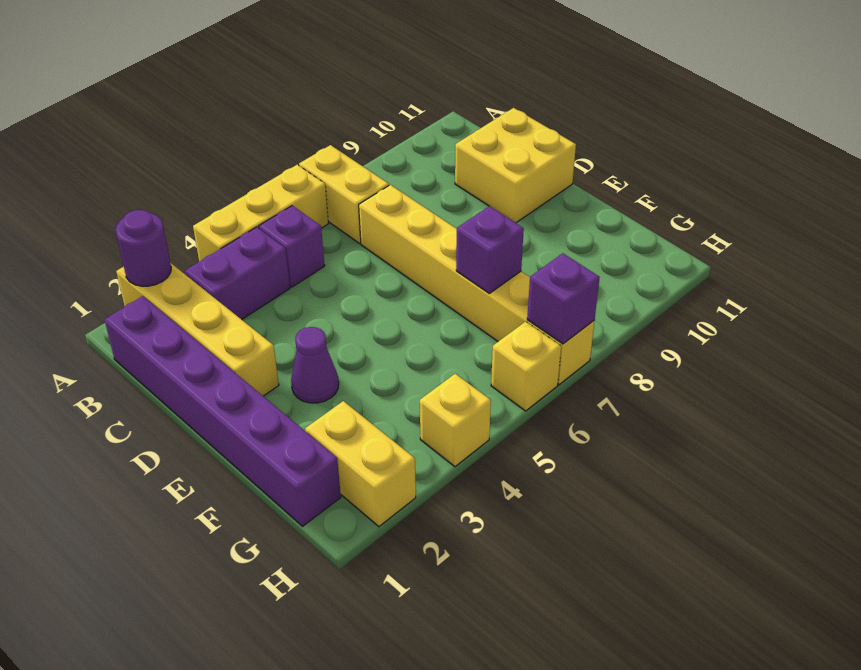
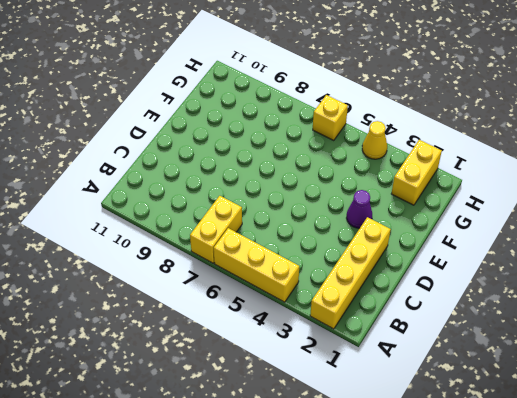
yellow 1x1 cone [362,121,387,159] -> yellow 1x1 brick [420,374,491,467]
none -> purple 1x6 brick [105,296,341,526]
none -> purple 1x2 brick [184,227,290,320]
none -> purple 1x1 brick [259,206,325,287]

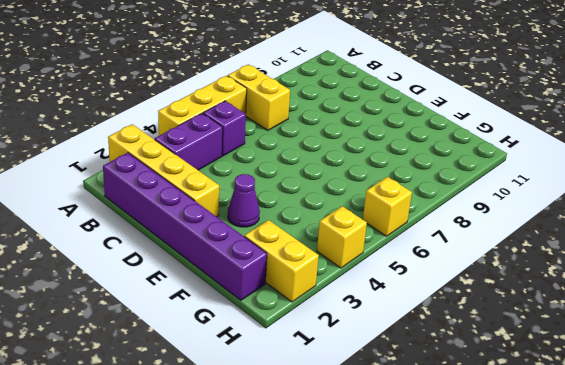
none -> yellow 1x6 brick [359,185,595,385]
none -> yellow 2x2 brick [455,108,576,223]
none -> purple 1x1 round brick [115,210,171,286]

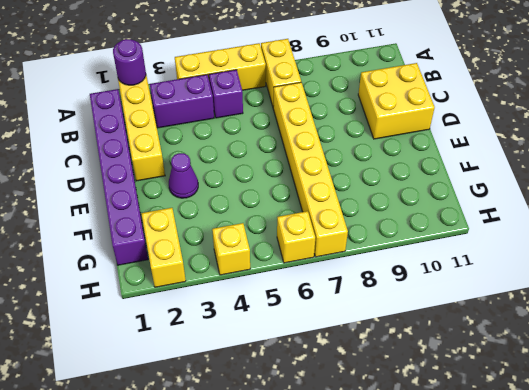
none -> purple 1x1 brick [456,206,524,293]
none -> purple 1x1 brick [527,253,600,344]

